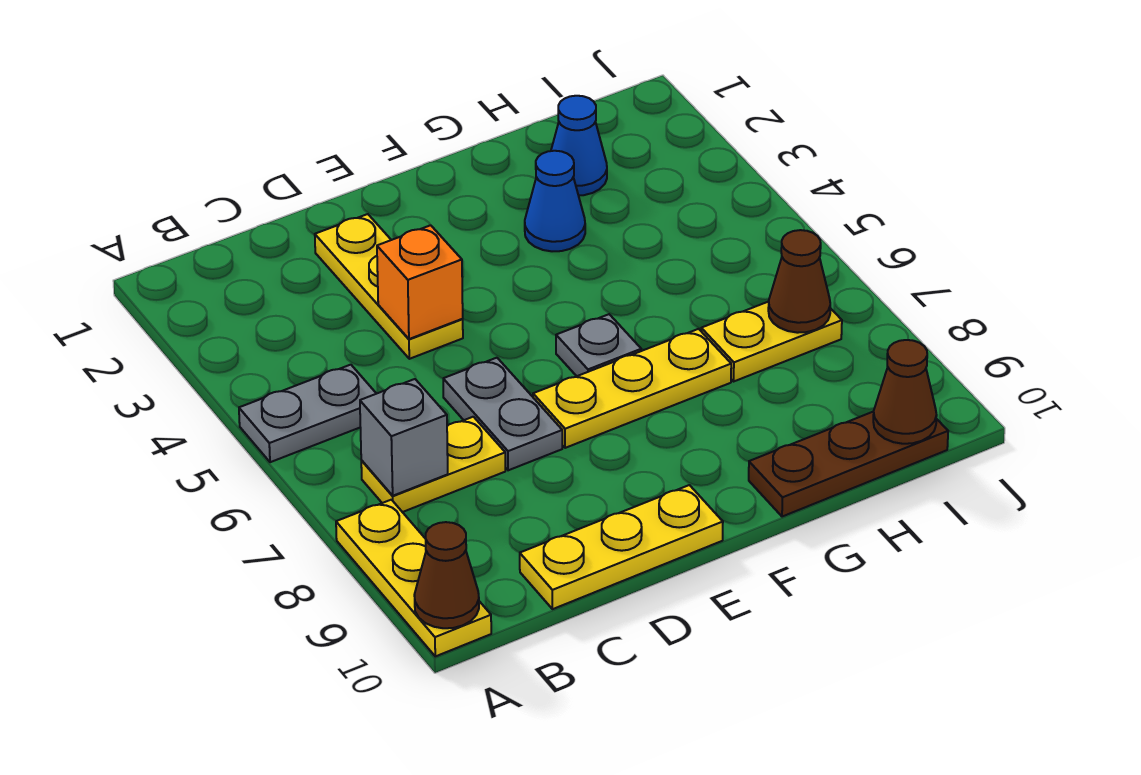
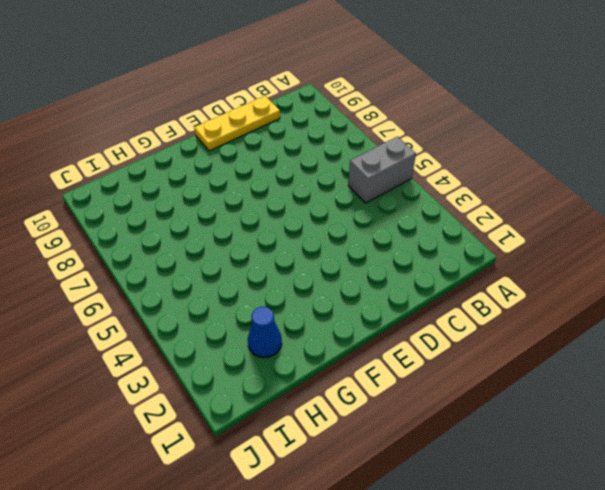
grey 1x2 brick [348,137,416,203] -> grey 1x2 plate [239,365,376,462]
none -> yellow 1x3 plate [336,500,491,656]
none -> yellow 1x2 plate [361,417,505,512]
none -> yellow 1x3 plate [315,214,463,359]

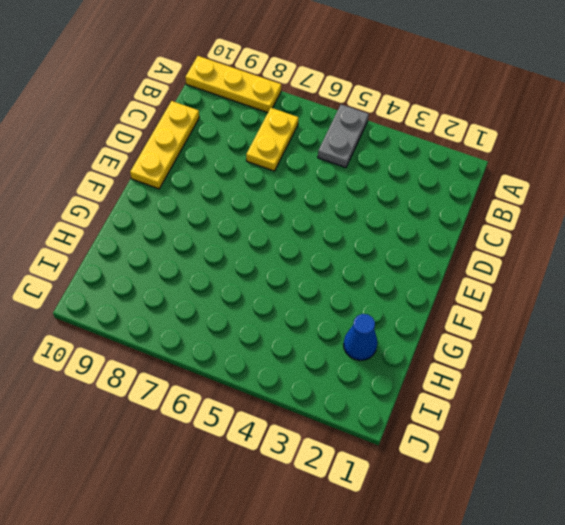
none -> yellow 1x3 plate [315,214,463,359]
none -> grey 1x2 plate [443,358,562,470]
none -> yellow 1x3 plate [533,329,731,448]

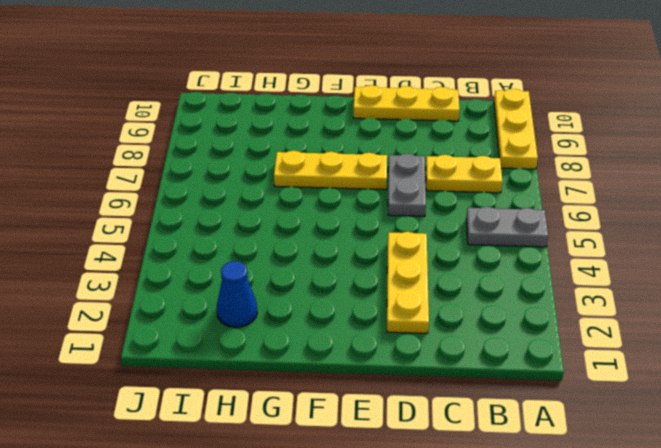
none -> grey 1x1 plate [556,314,641,376]
none -> blue 1x1 cone [525,151,585,251]
none -> brown 1x3 plate [749,411,948,517]

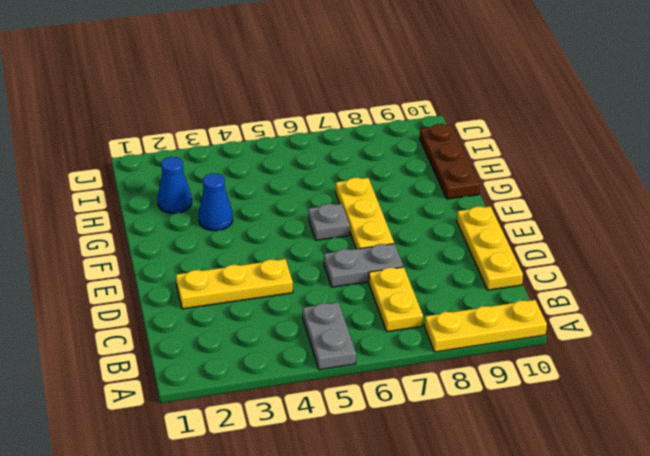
none -> yellow 1x2 plate [701,302,842,381]
none -> brown 1x1 cone [414,522,479,628]
none -> grey 1x1 brick [360,379,448,496]

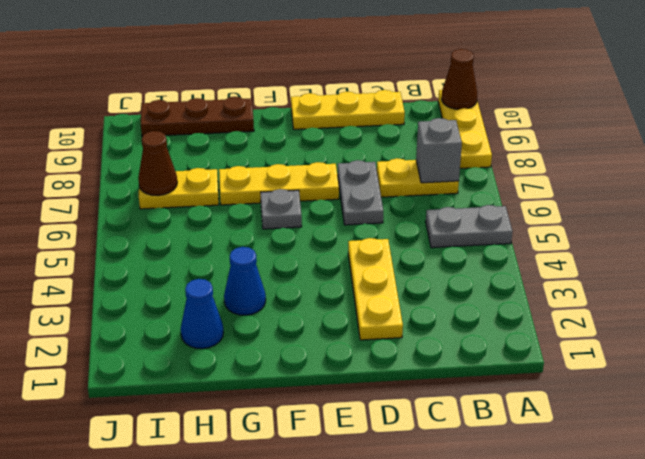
none -> orange 1x1 brick [377,225,463,339]
none -> brown 1x1 cone [873,340,937,444]

